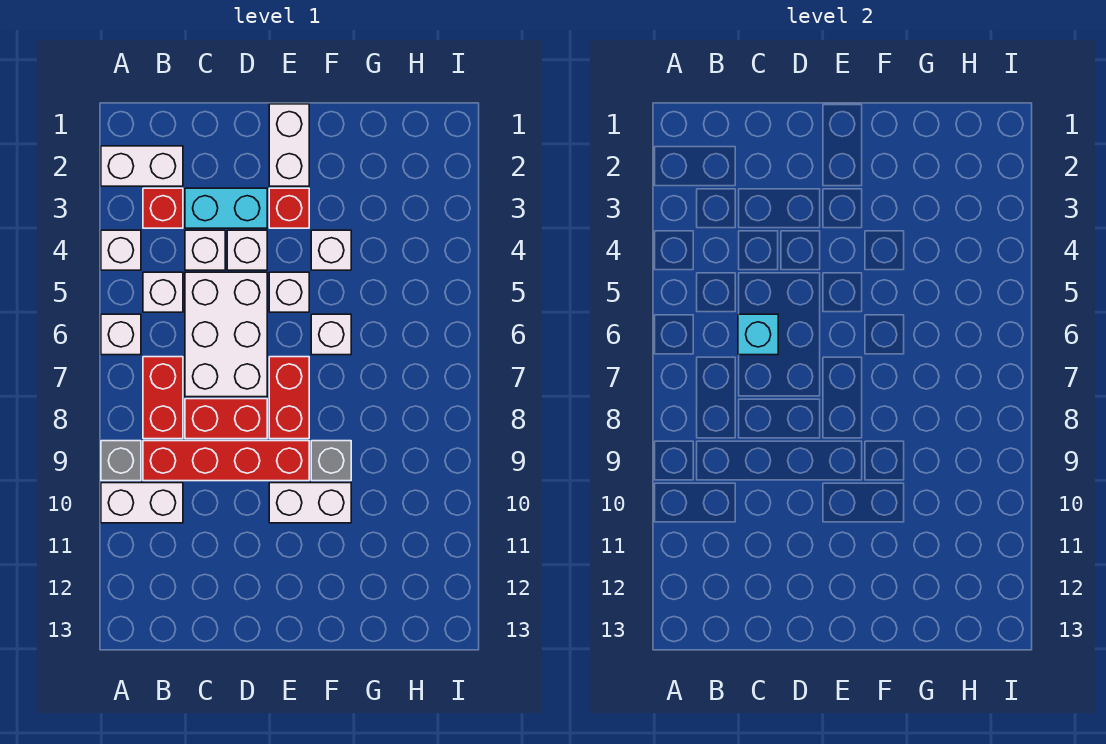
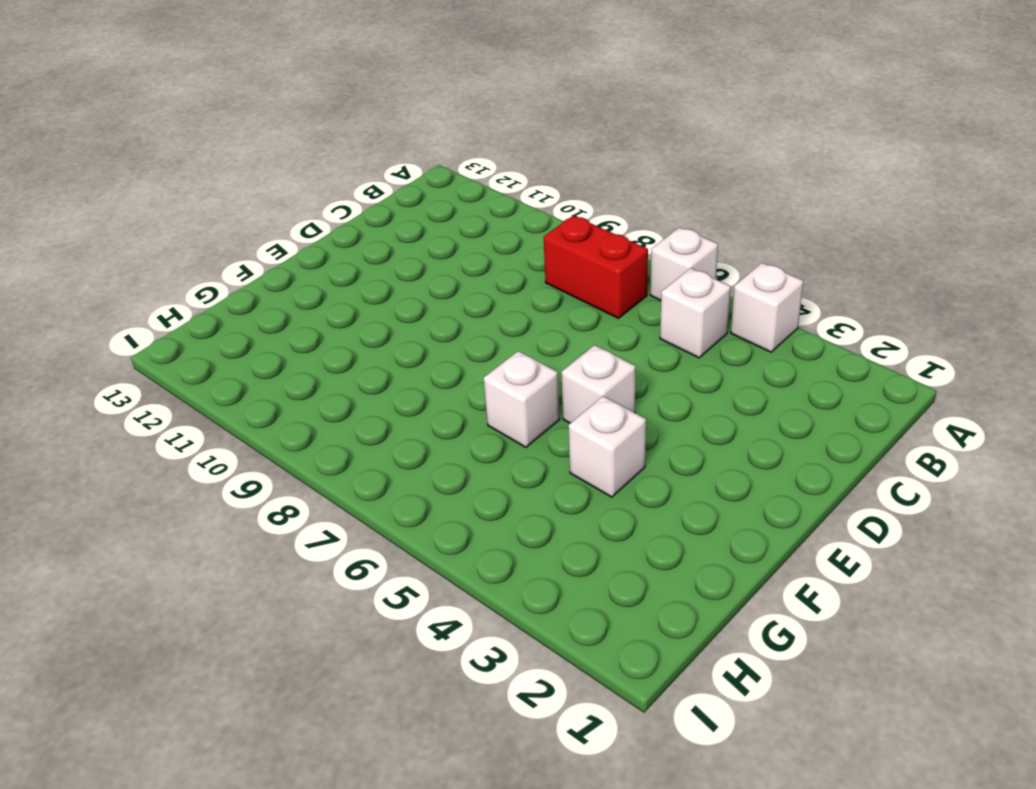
none -> white 1x2 brick [101,146,183,186]
none -> grey 1x1 brick [101,441,141,481]
none -> white 1x2 brick [101,483,183,523]

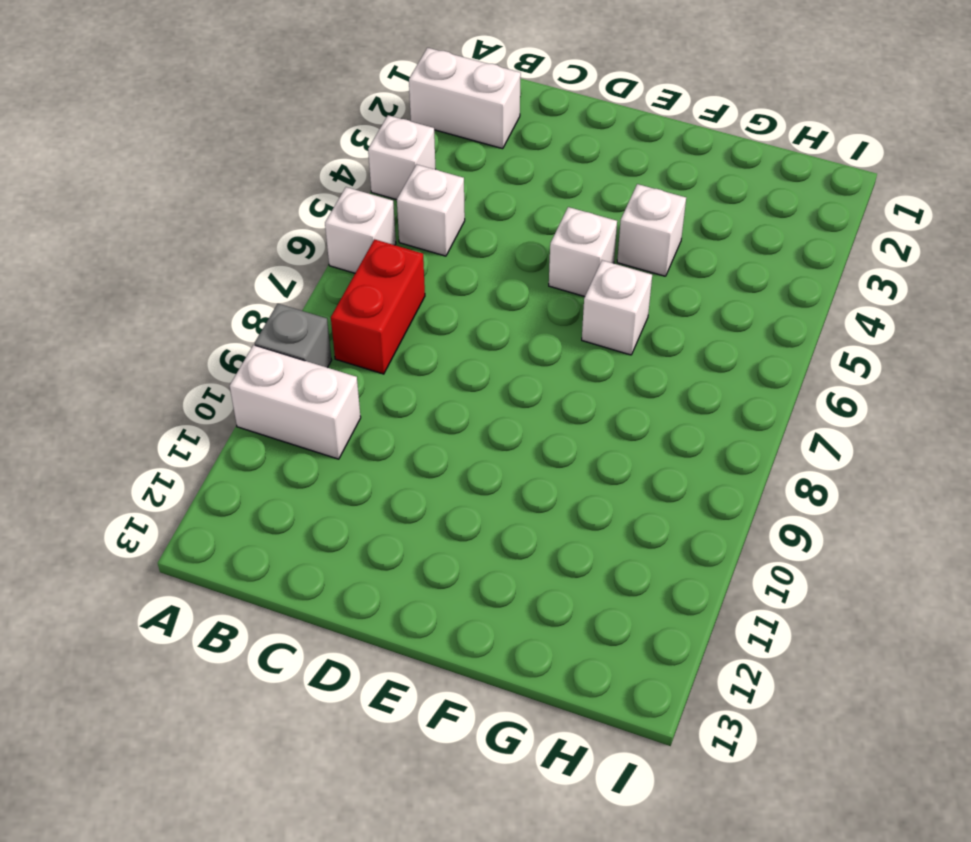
none -> red 1x1 brick [143,188,183,228]
none -> red 1x4 brick [143,441,309,481]
none -> cyan 1x2 brick [185,188,267,228]

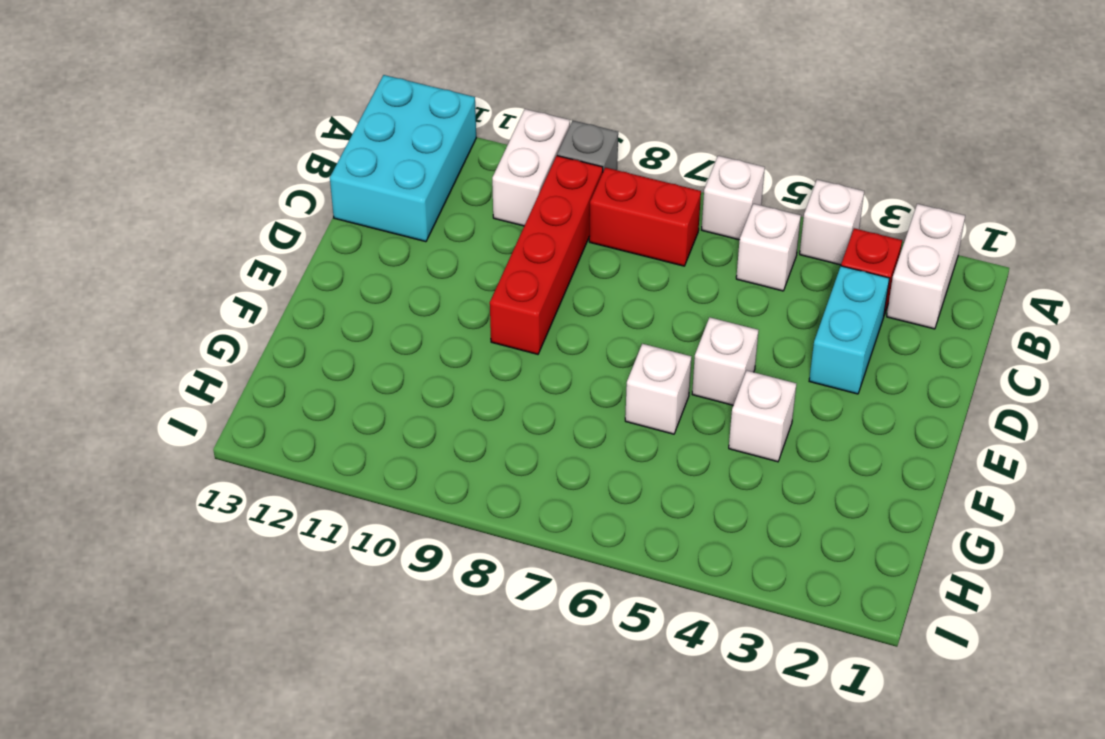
cyan 2x3 brick [330,75,476,242] -> none
none -> white 1x1 brick [185,230,225,270]
none -> white 2x3 brick [185,272,267,397]
none -> red 1x2 brick [185,399,267,439]

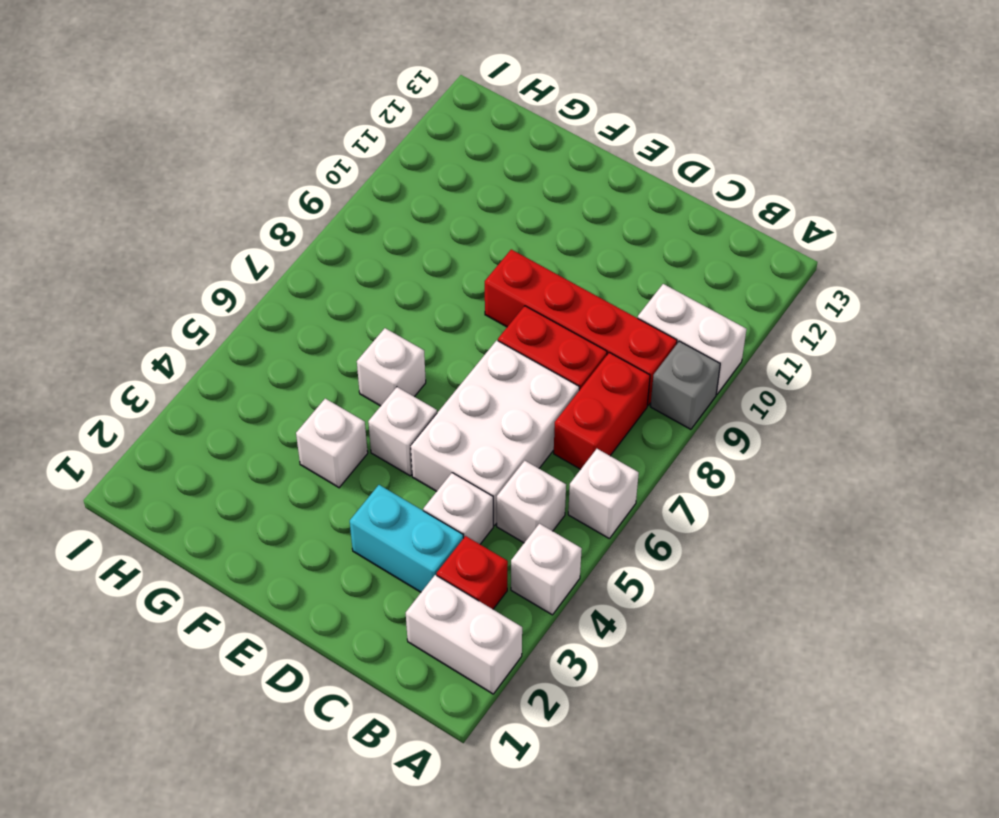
none -> white 1x1 brick [227,230,267,270]
none -> white 1x2 brick [269,104,309,186]
none -> red 1x1 brick [269,188,309,228]

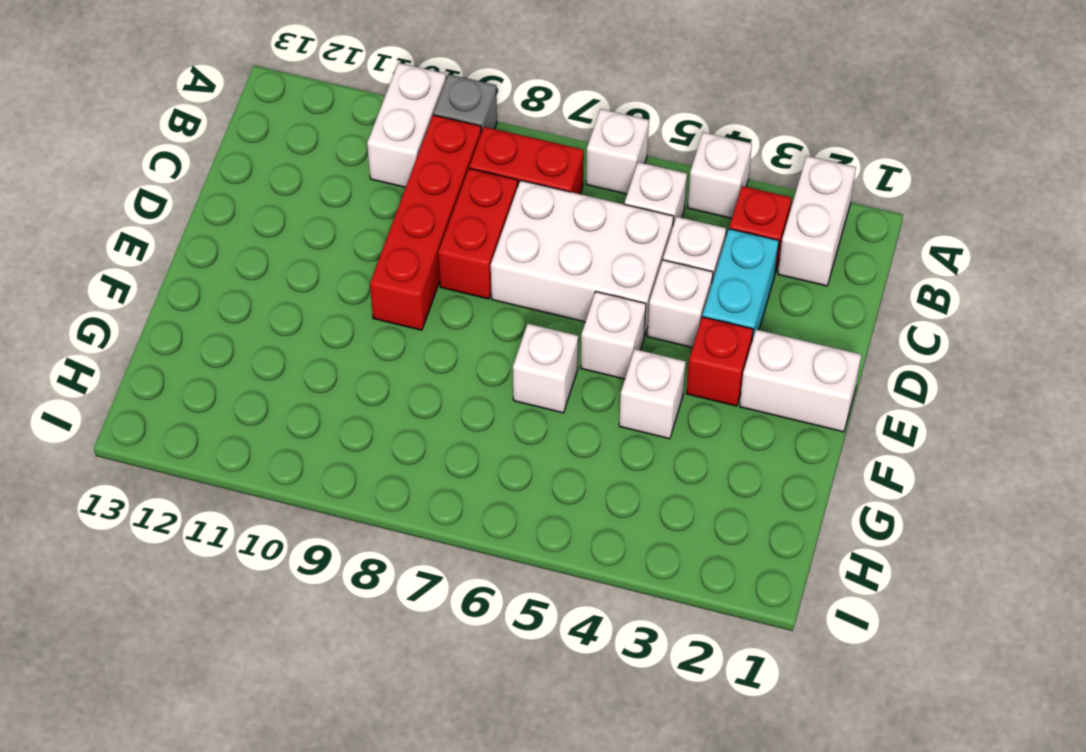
none -> red 1x2 brick [269,357,309,439]
none -> white 1x2 brick [269,483,351,523]
none -> grey 1x1 brick [311,441,351,481]

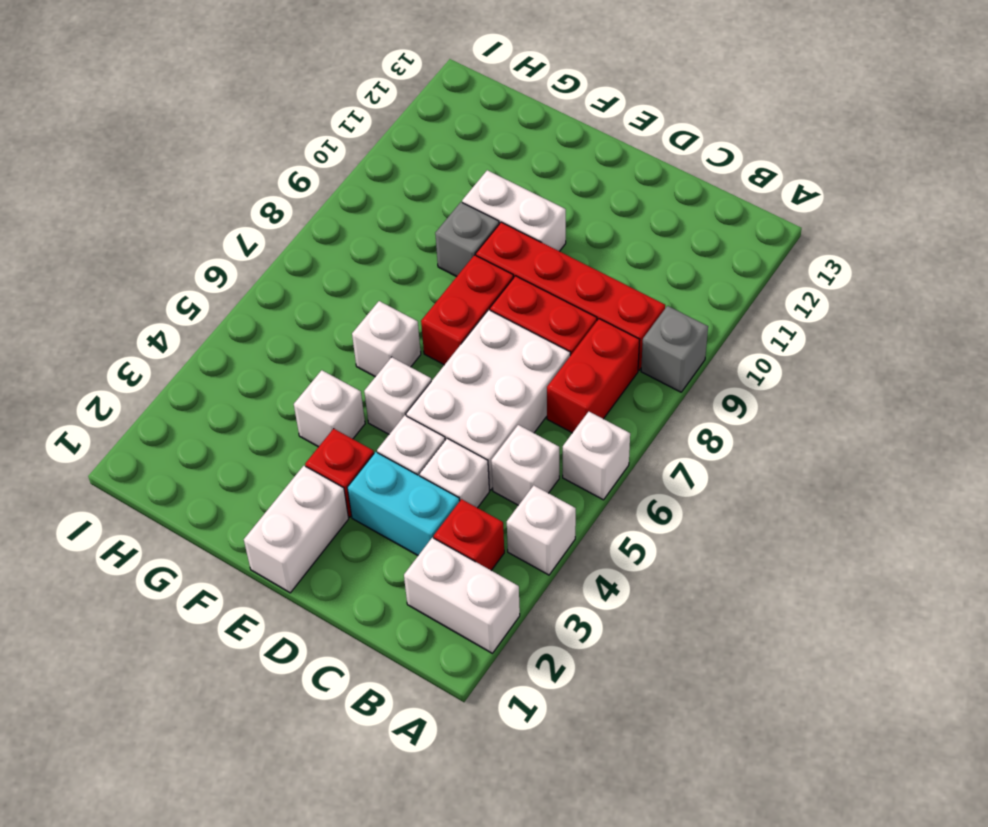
none -> white 1x2 brick [101,483,183,523]
none -> cyan 1x1 brick [738,314,778,355]

